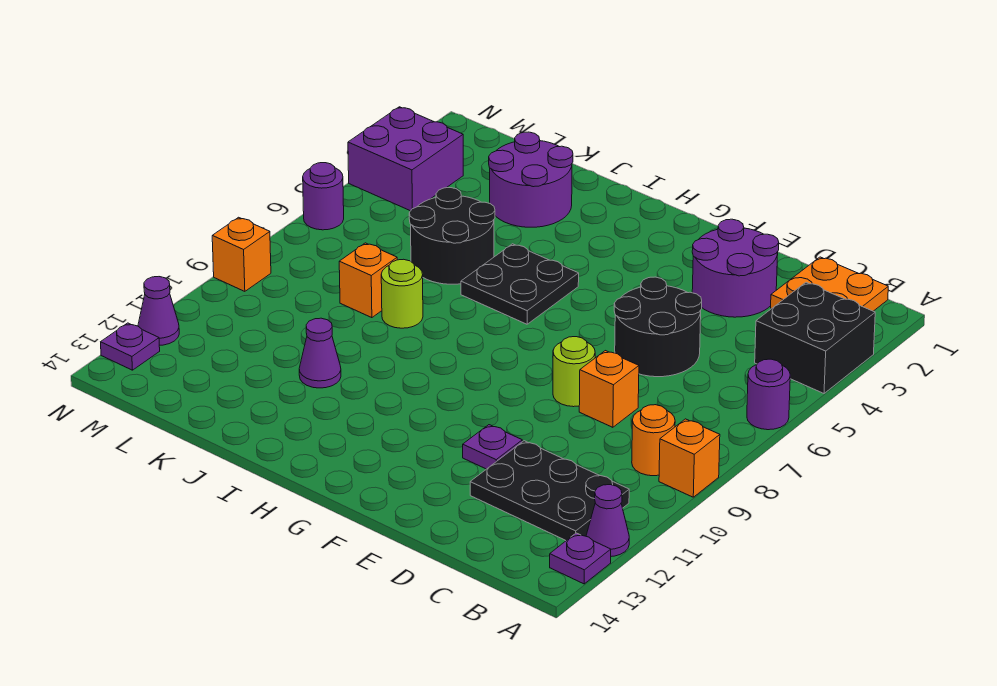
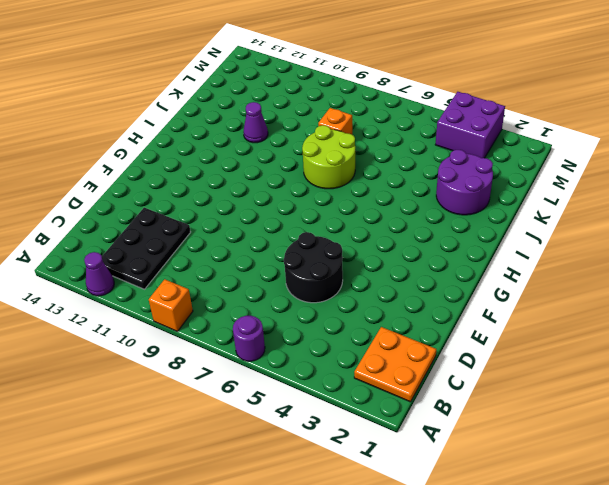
lime 2x2 round brick [302,125,355,189] -> lime 1x1 round brick [381,259,423,328]
none -> black 2x2 brick [755,282,875,393]
none -> purple 1x1 plate [550,533,611,584]
none -> orange 1x1 round brick [632,405,675,476]

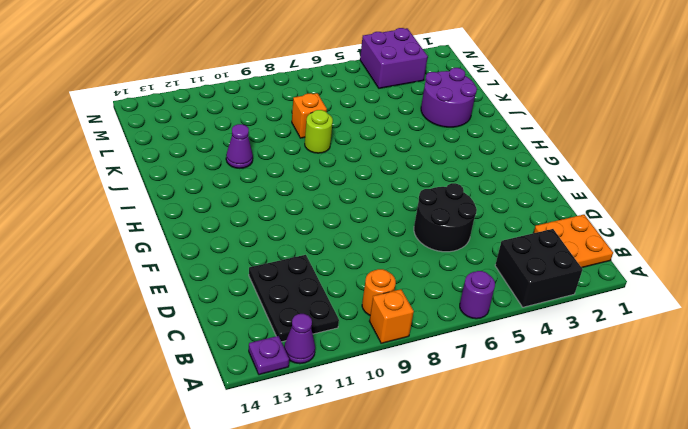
none -> purple 2x2 round brick [692,219,779,317]
none -> orange 1x1 brick [579,351,639,427]
none -> lime 1x1 round brick [553,337,595,407]

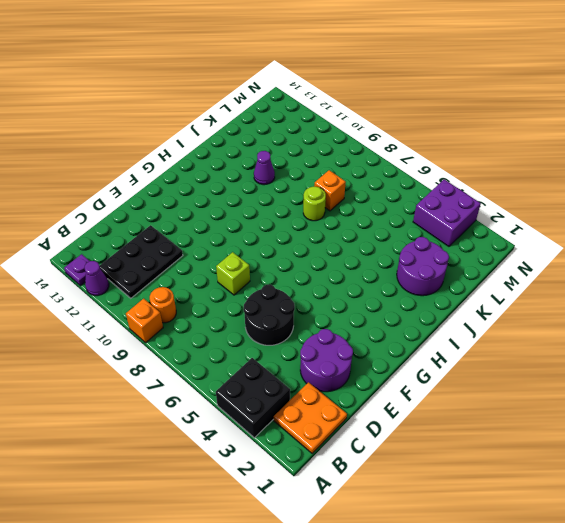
lime 1x1 brick [216,252,250,295] -> lime 1x1 round brick [553,337,595,407]
none -> purple 1x1 round brick [747,359,790,430]
none -> orange 1x1 brick [579,351,639,427]
none -> purple 1x1 plate [463,425,522,469]

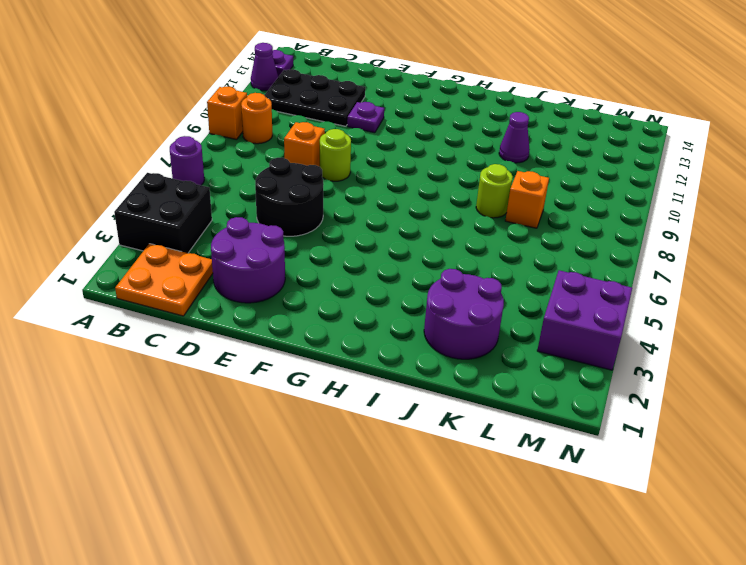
none -> black 2x2 plate [461,244,579,324]
none -> black 2x2 round brick [409,188,495,284]
none -> purple 1x1 round brick [303,163,344,230]

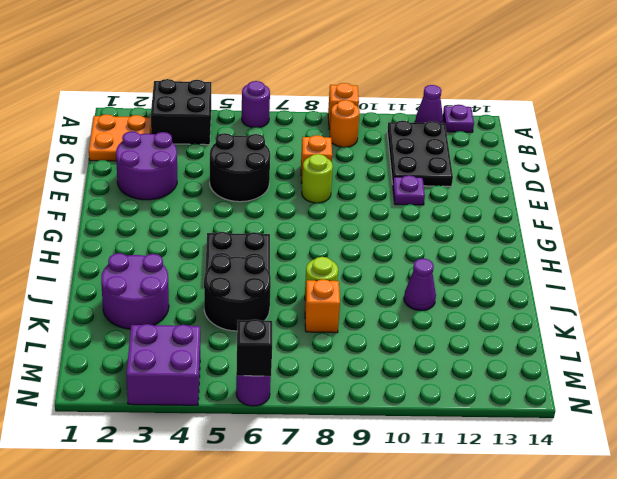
black 1x1 brick [236,319,272,376] -> none
none -> orange 1x1 brick [212,217,271,291]
none -> purple 1x1 cone [138,277,179,345]
none -> purple 1x1 plate [101,323,160,370]

